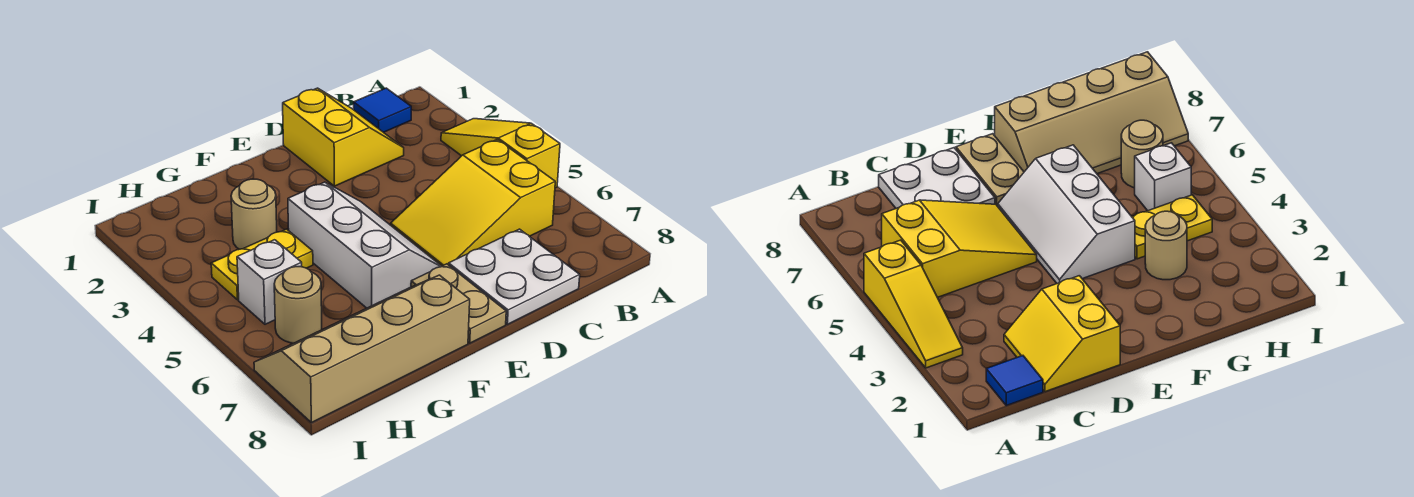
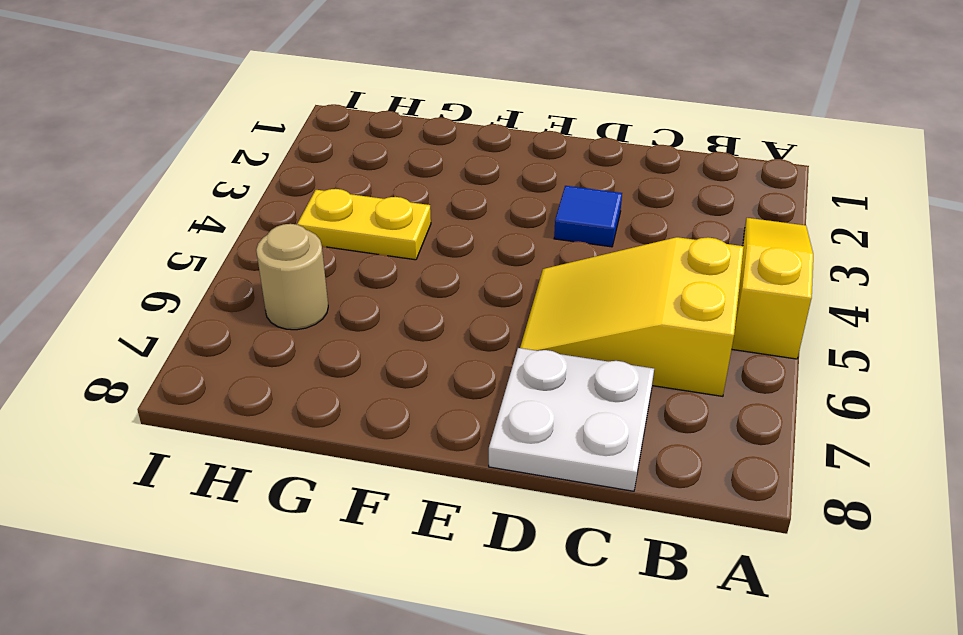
blue 1x1 tile [554,186,622,247] -> blue 1x1 tile moved to [354,88,411,132]
none -> yellow 2x2 slope [283,88,404,186]
none -> white 2x3 slope [288,182,441,308]
none -> tan 1x2 plate [411,264,506,343]

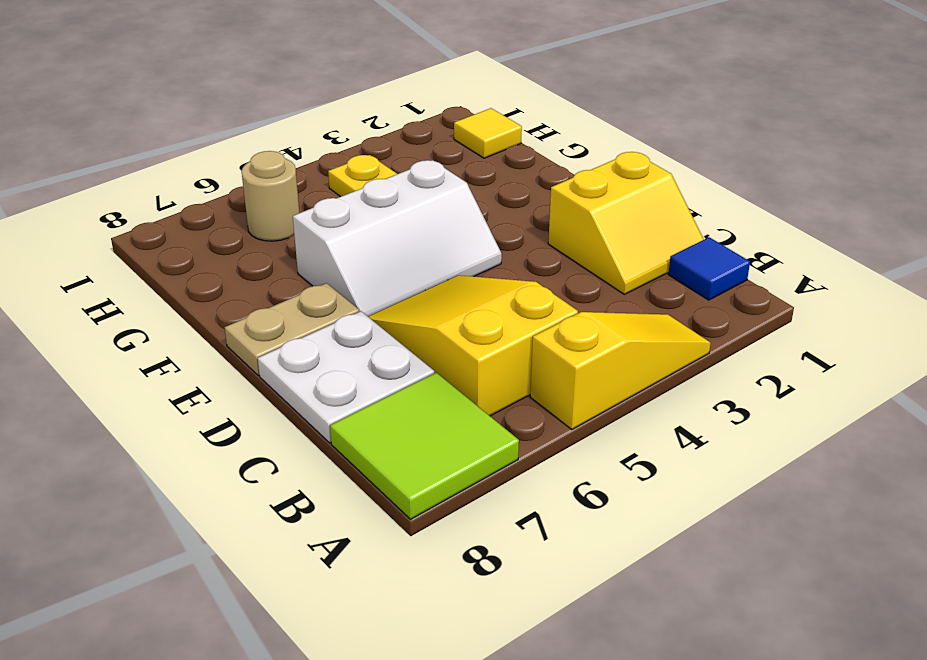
lime 2x2 tile [330,373,519,519] -> none
yellow 1x1 tile [454,108,522,158] -> none
none -> tan 2x4 slope [254,275,470,423]
none -> tan 1x1 round brick [231,179,277,249]
none -> white 1x1 brick [237,240,302,324]

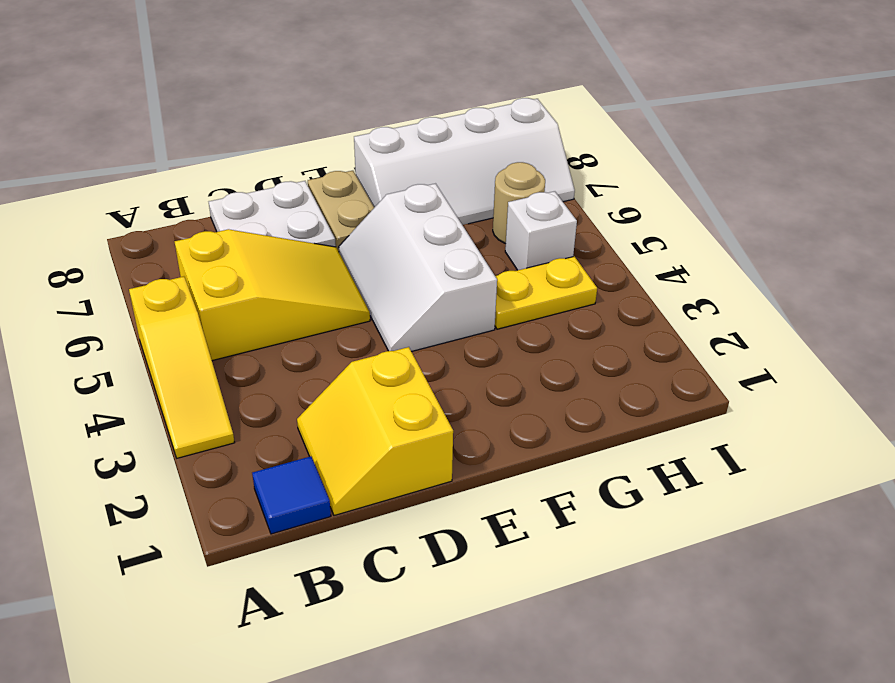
white 2x4 slope [354,98,575,225] -> tan 2x4 slope [254,275,470,423]
none -> tan 1x1 round brick [231,179,277,249]

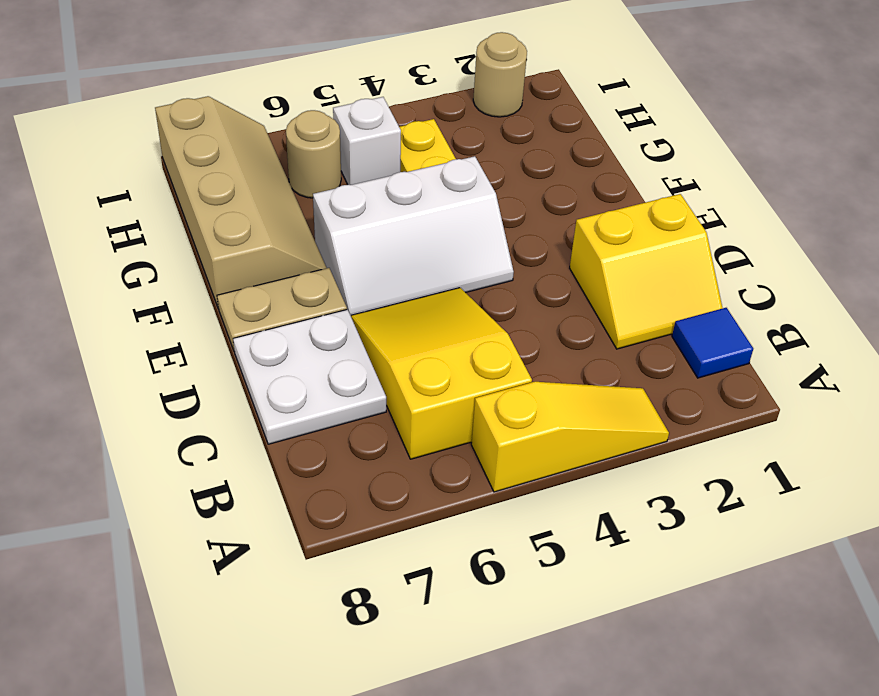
tan 1x1 round brick [473,32,527,117] -> tan 1x1 round brick moved to [231,179,277,249]

